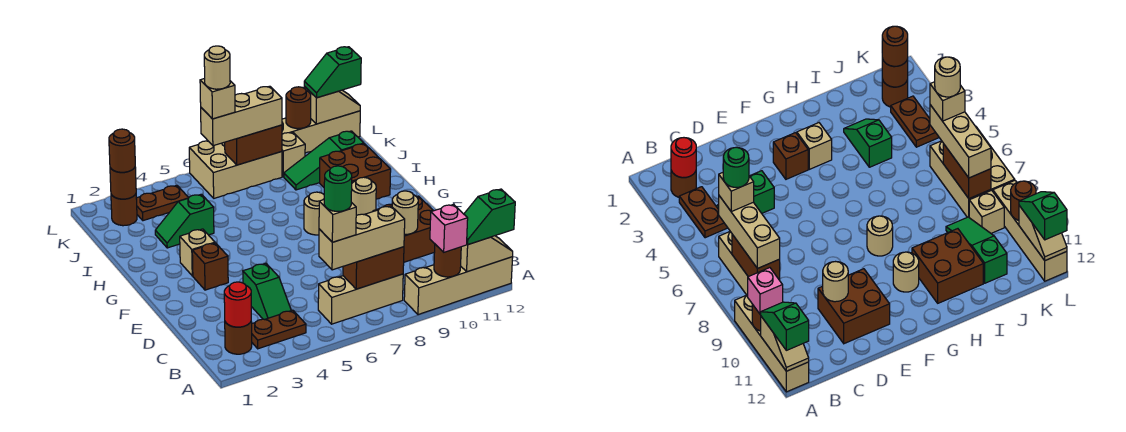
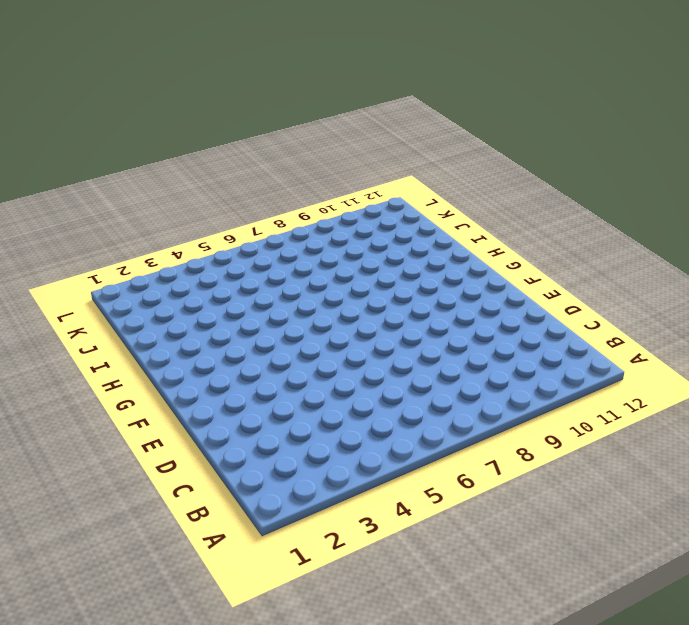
none -> tan 1x4 brick [404,257,513,315]
none -> brown 1x1 round brick [225,322,252,354]
none -> brown 1x2 plate [252,310,306,349]
none -> tan 1x3 brick [318,274,403,324]

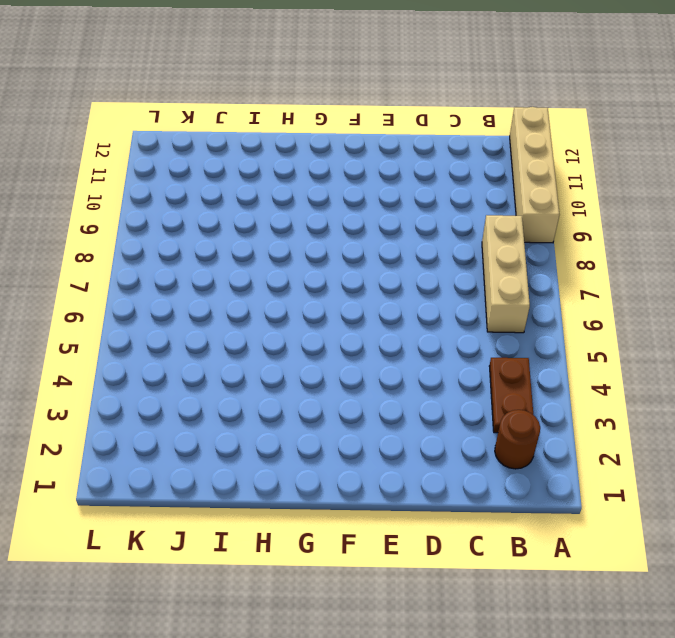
none -> green 1x2 slope [243,263,291,320]
none -> brown 2x2 brick [374,196,435,262]
none -> brown 1x1 brick [192,243,228,290]
none -> tan 1x1 brick [180,229,215,276]

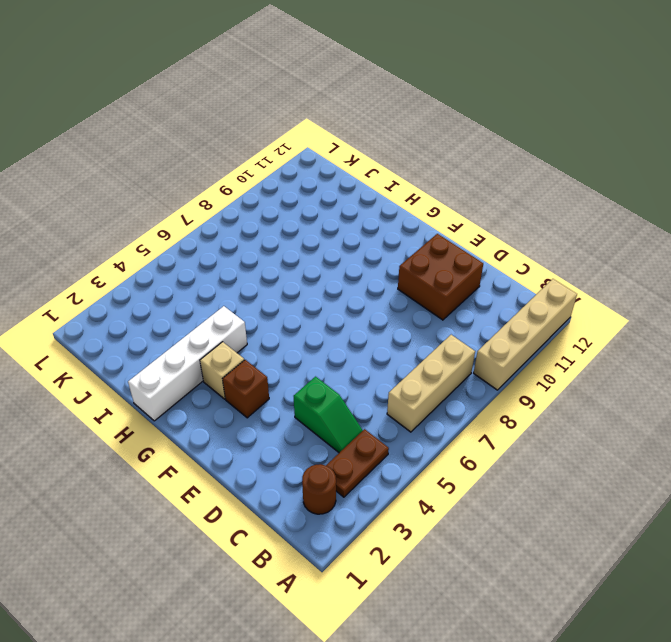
white 1x4 brick [128,306,247,421] -> none
none -> tan 1x1 round brick [304,192,324,235]
none -> tan 1x1 round brick [351,177,376,216]
none -> brown 2x2 brick [320,144,391,199]
none -> green 1x2 slope [155,194,214,248]

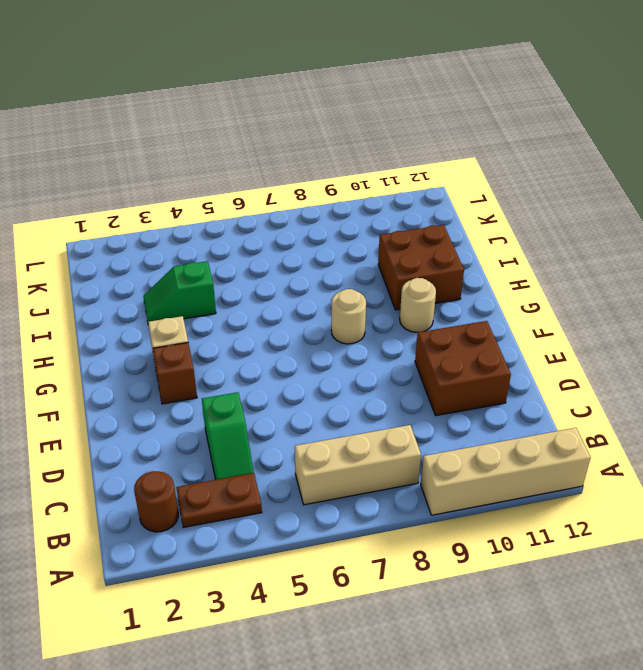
none -> green 1x3 slope [284,131,364,190]
none -> brown 1x1 round brick [111,194,137,226]
none -> brown 1x2 plate [136,185,189,221]
none -> tan 2x3 brick [189,141,282,198]

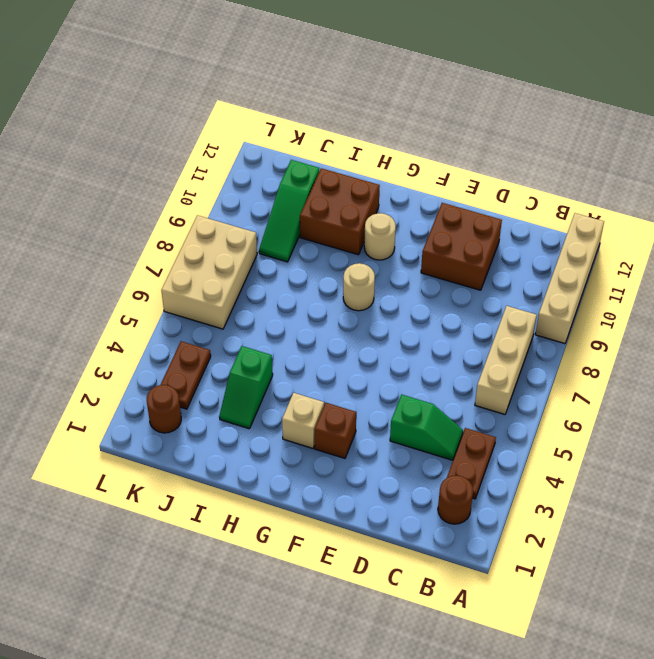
none -> tan 1x1 brick [282,132,305,177]
none -> tan 1x4 brick [282,111,360,153]
none -> brown 1x1 round brick [434,244,461,277]
none -> tan 1x2 slope [461,236,513,272]

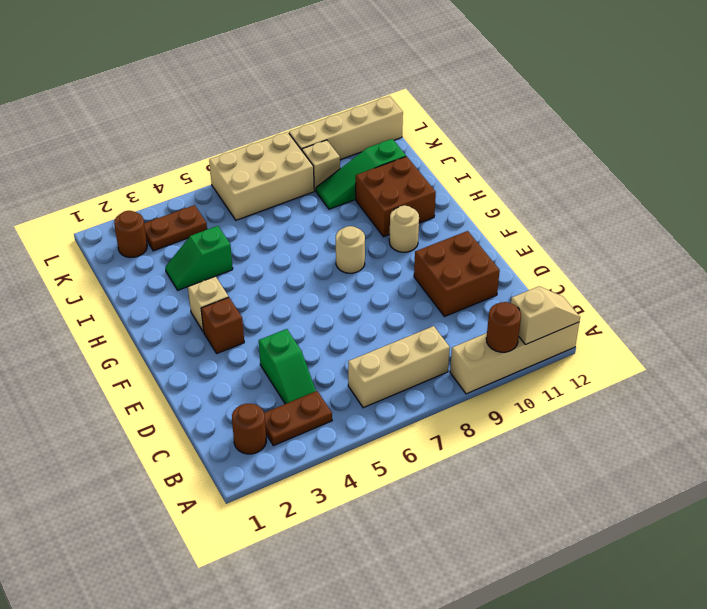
none -> red 1x1 round brick [224,282,251,327]
none -> brown 1x2 brick [343,247,404,289]
none -> tan 1x1 round brick [392,191,418,234]
none -> brown 1x1 round brick [110,167,136,199]

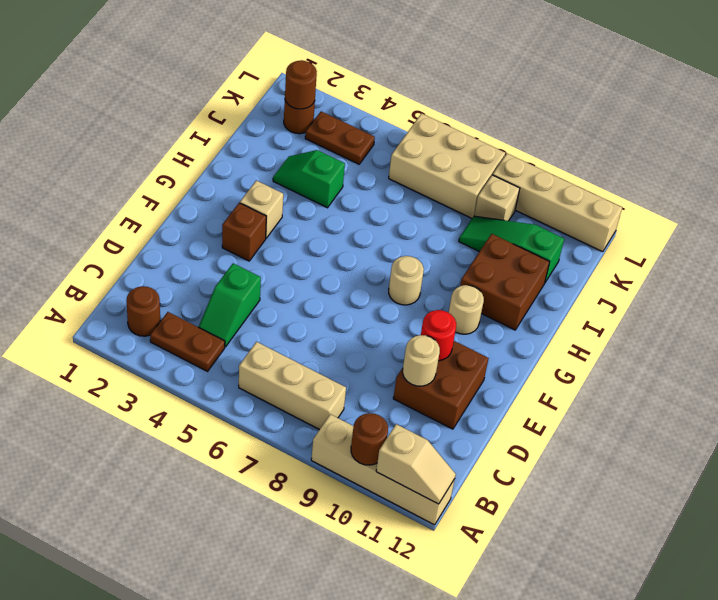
red 1x1 round brick [421,310,456,361] -> red 1x1 round brick moved to [224,282,251,327]
none -> brown 1x2 brick [343,247,404,289]
none -> brown 1x2 brick [225,125,282,165]
none -> brown 1x1 round brick [286,87,311,129]
none -> tan 1x2 slope [304,87,360,124]

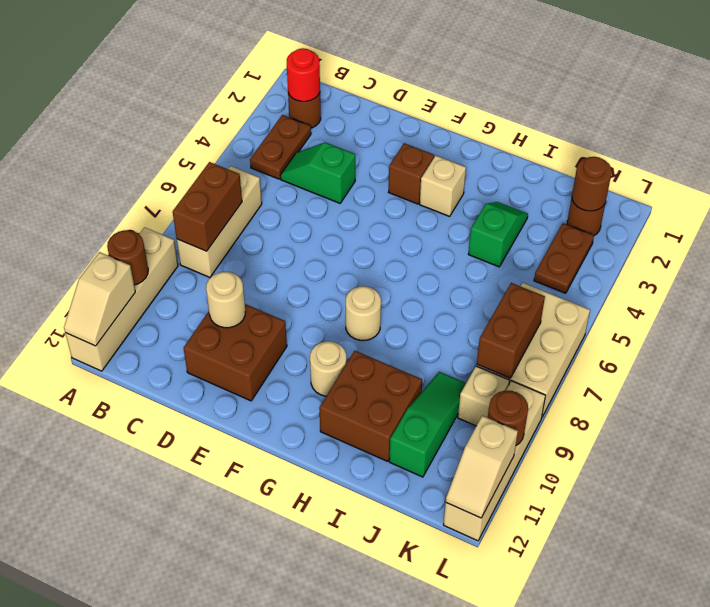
none -> pink 1x1 brick [430,205,468,252]
none -> green 1x2 slope [464,189,515,245]
none -> tan 1x3 brick [319,206,405,270]
none -> brown 1x1 round brick [109,129,135,172]

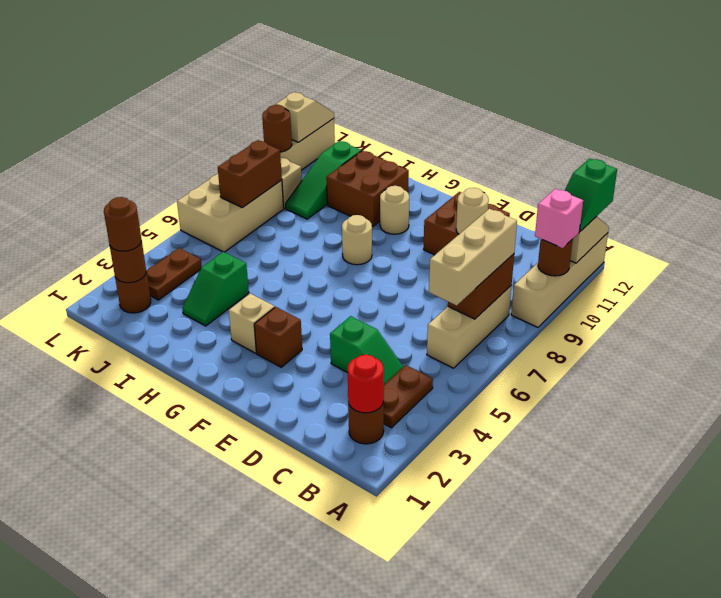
none -> tan 1x3 brick [201,86,282,146]
none -> green 1x2 slope [304,47,361,98]
none -> tan 1x1 brick [319,200,356,242]
none -> tan 1x1 brick [200,79,235,119]

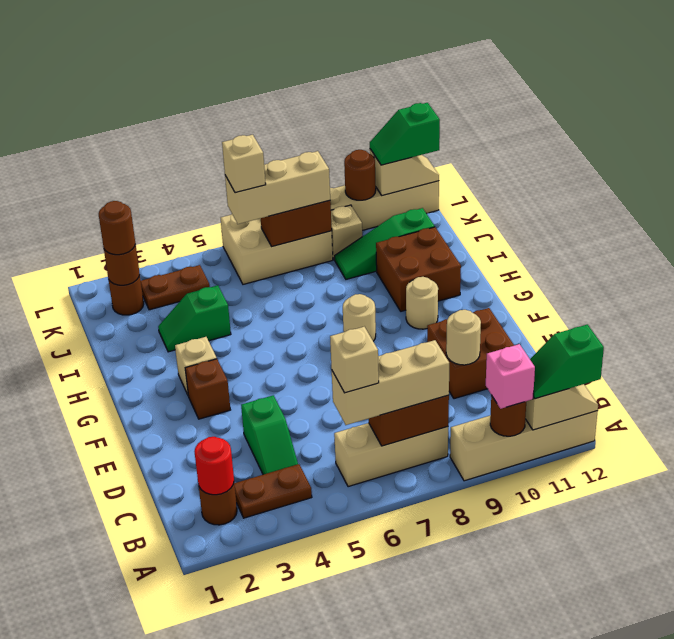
none -> green 1x1 round brick [324,166,352,211]
none -> tan 1x1 round brick [204,46,230,89]

